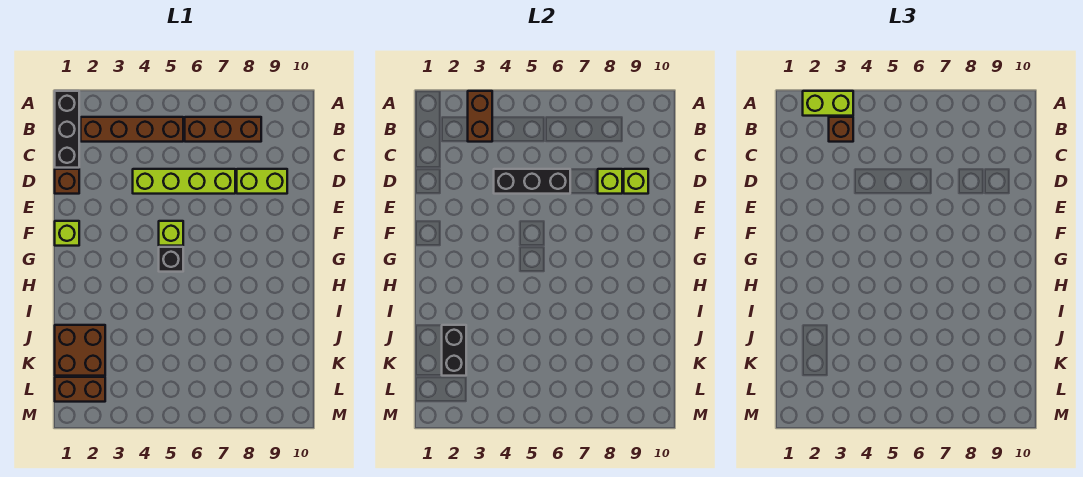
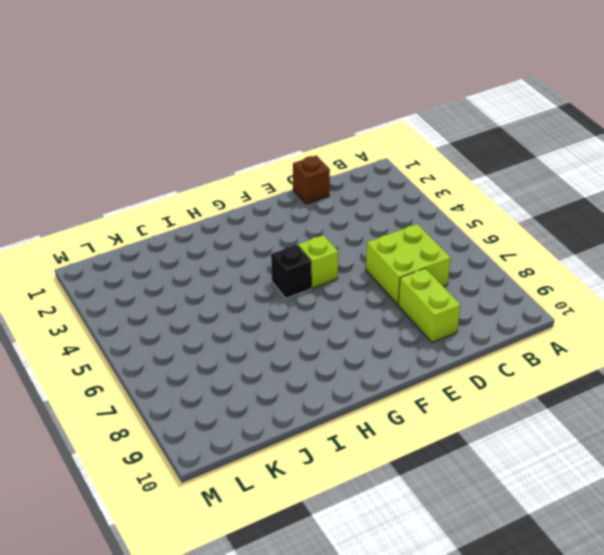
lime 2x2 brick [366,224,451,304] -> lime 1x4 brick [133,169,235,194]
none -> black 1x3 brick [55,91,79,168]
none -> brown 1x4 brick [81,117,183,142]
none -> brown 1x3 brick [185,117,261,142]

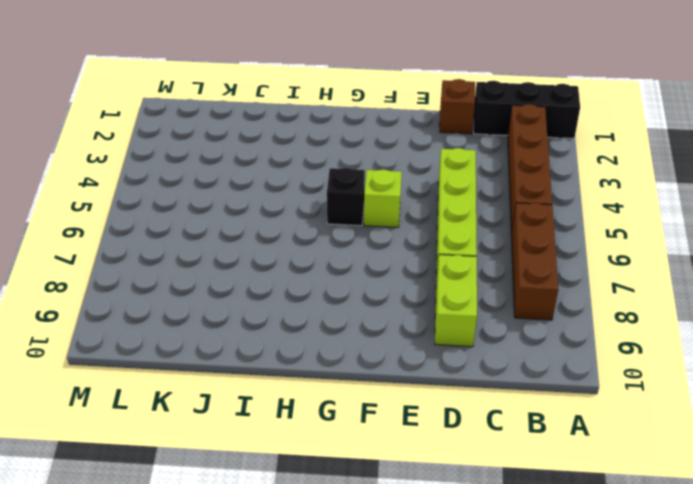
none -> lime 1x1 brick [55,221,79,246]
none -> brown 2x2 brick [55,325,105,376]
none -> brown 1x2 brick [55,377,105,402]

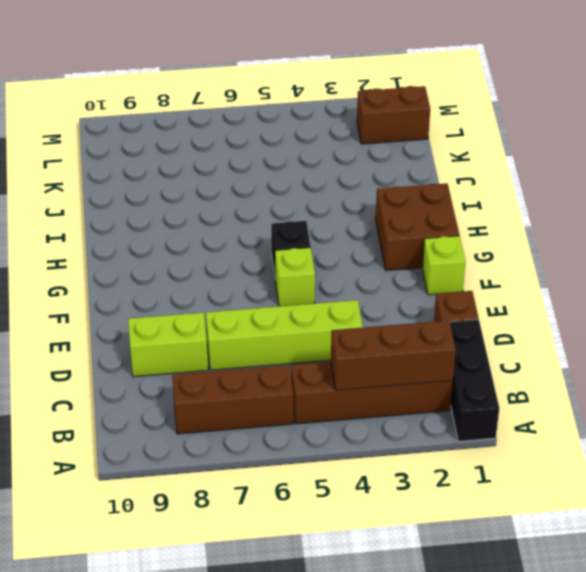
brown 1x3 brick [331,321,456,390] -> brown 1x2 brick [468,91,492,142]
brown 2x2 brick [376,184,459,270] -> brown 2x2 brick moved to [55,325,105,376]
none -> black 1x3 brick [494,169,570,194]
none -> lime 1x1 brick [598,169,622,194]
none -> lime 1x1 brick [624,169,648,194]

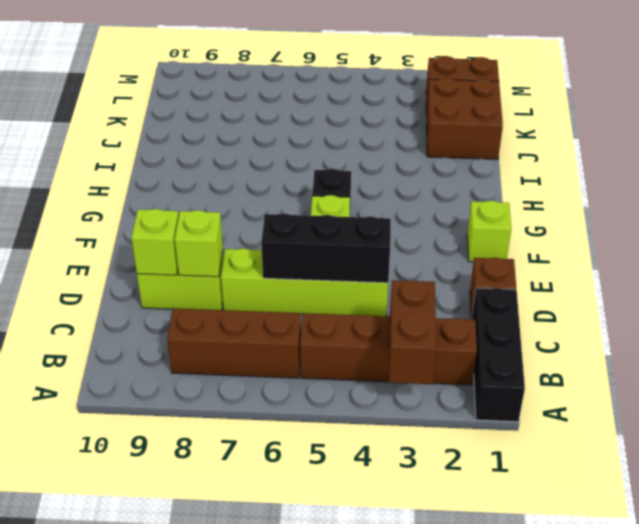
none -> black 1x2 brick [442,325,466,376]
none -> lime 1x2 brick [803,91,853,116]
none -> brown 1x1 brick [829,117,853,142]

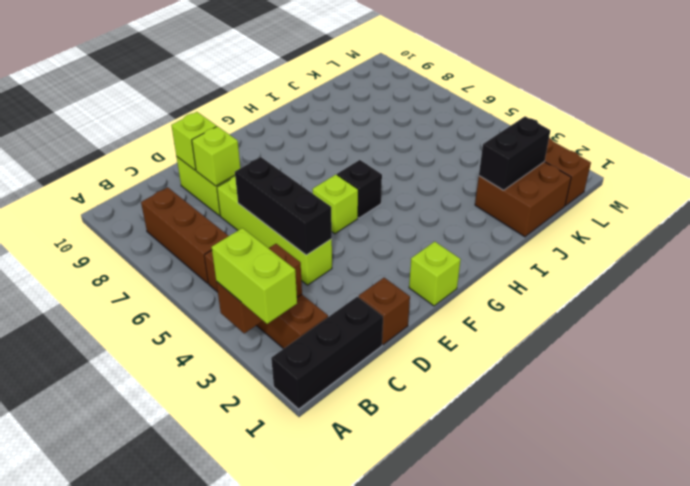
none -> brown 1x1 brick [829,117,853,142]

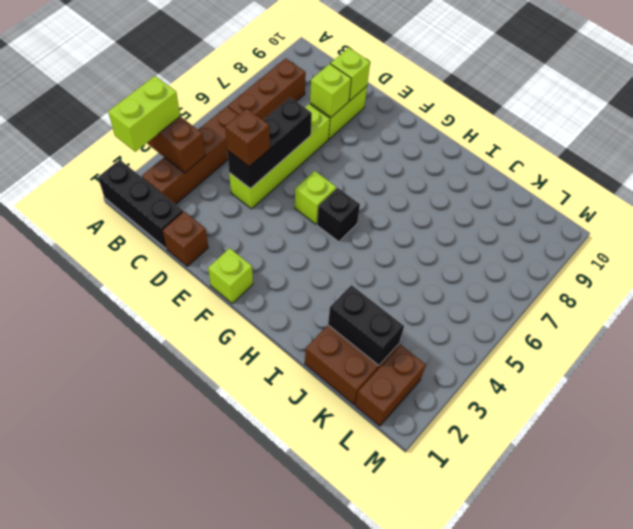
brown 1x1 brick [225,108,270,167] -> brown 1x1 brick moved to [829,117,853,142]

